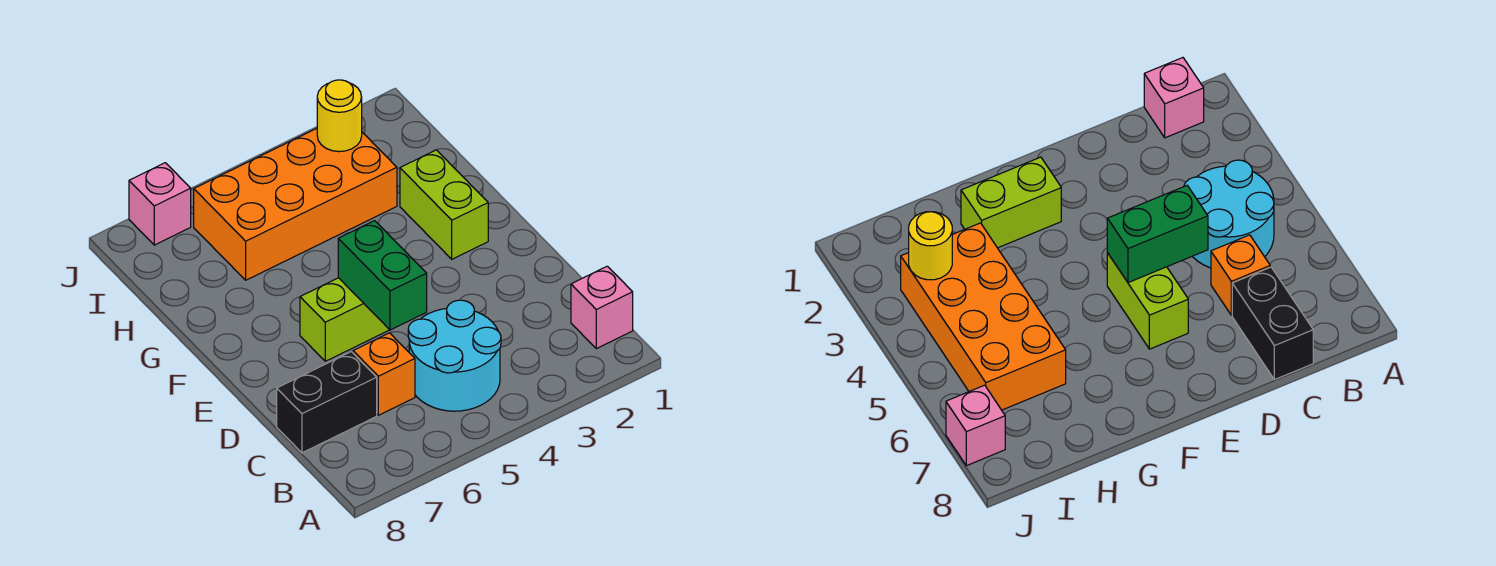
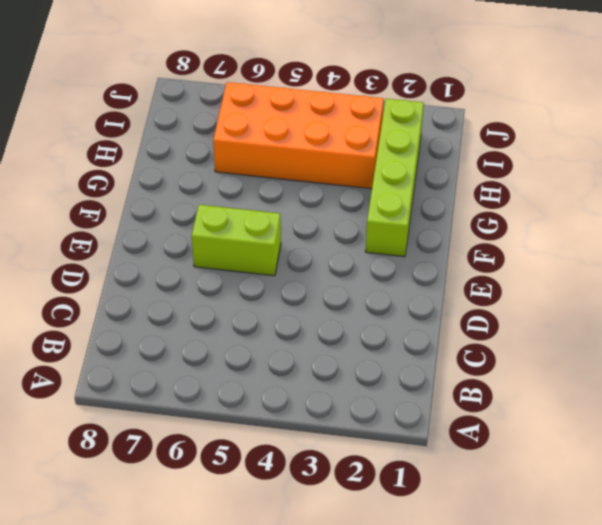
lime 1x4 brick [366,99,424,257] -> lime 1x2 brick [400,150,488,259]
none -> pink 1x1 brick [571,266,633,349]
none -> cyan 2x2 round brick [408,300,501,411]

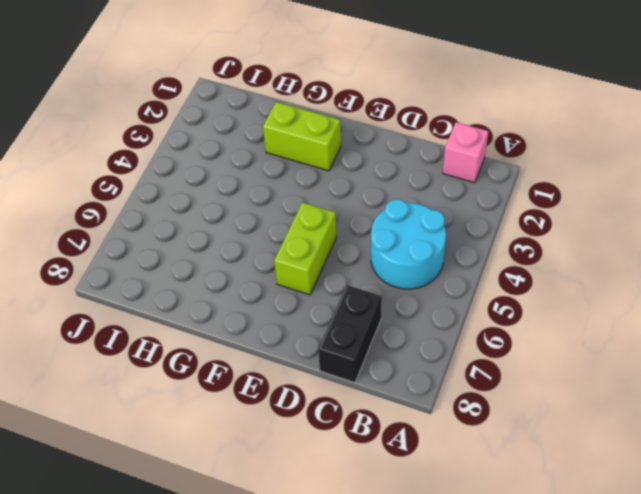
none -> orange 1x1 brick [353,333,415,415]
none -> orange 2x4 brick [194,129,397,280]

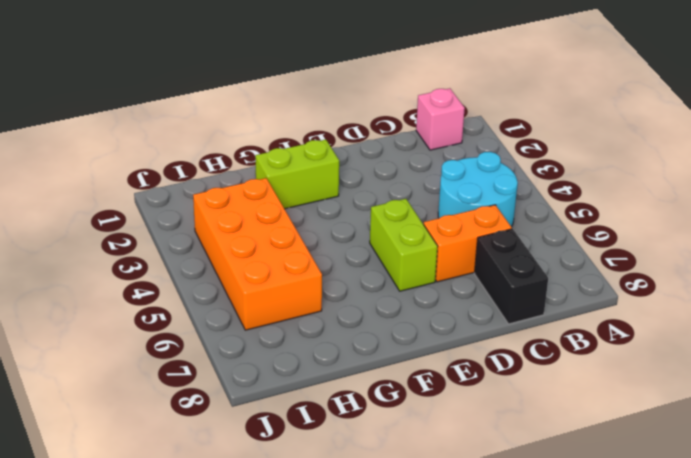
orange 1x2 brick [424,205,512,282] -> orange 1x1 brick [353,333,415,415]
none -> pink 1x1 brick [129,163,191,245]
none -> green 1x2 brick [338,221,427,330]

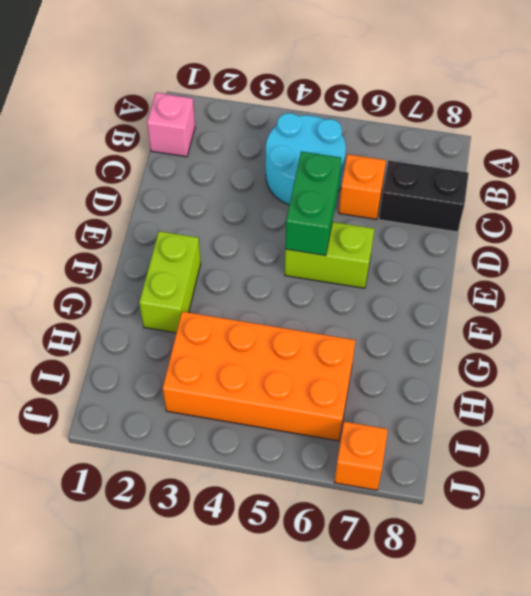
orange 1x1 brick [334,422,388,490] -> pink 1x1 brick [129,163,191,245]
none -> yellow 1x1 round brick [317,80,362,152]

